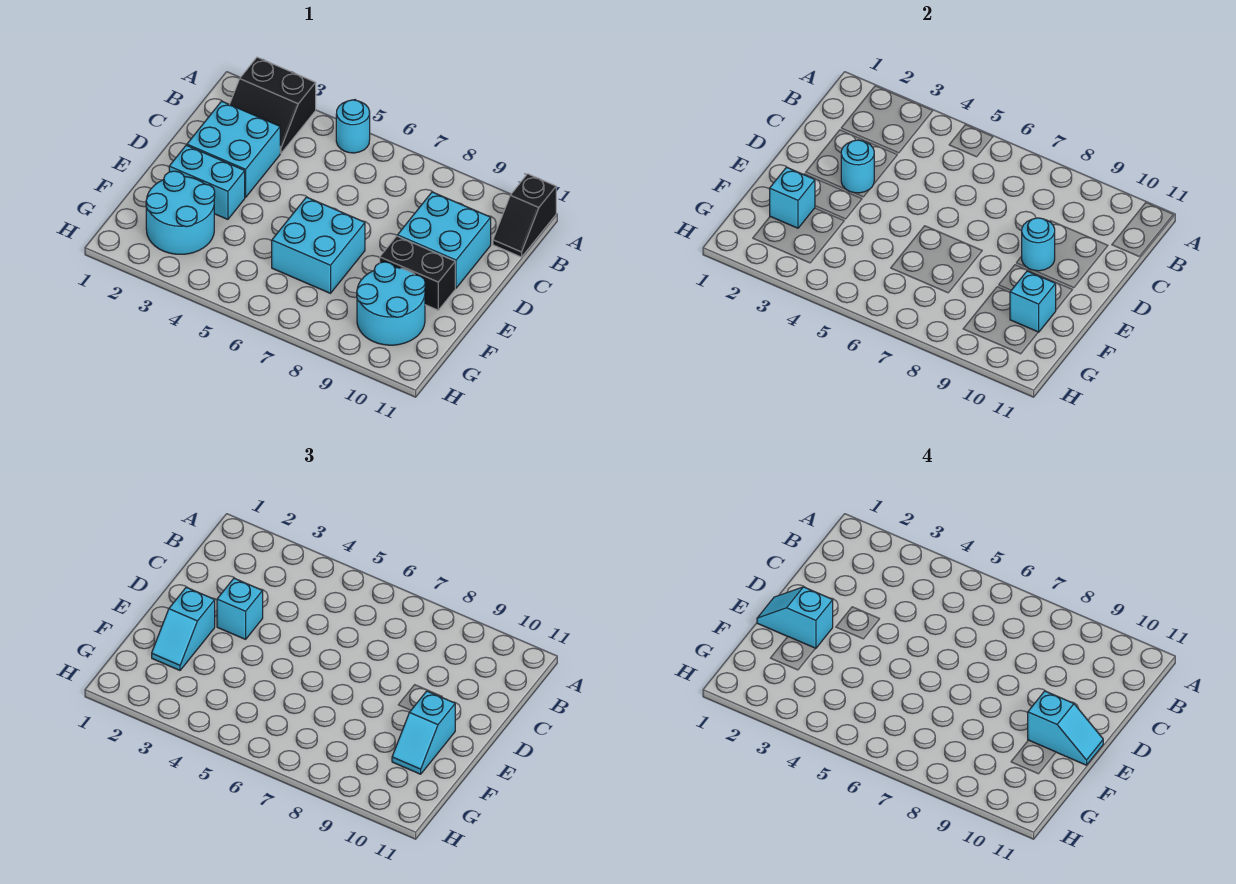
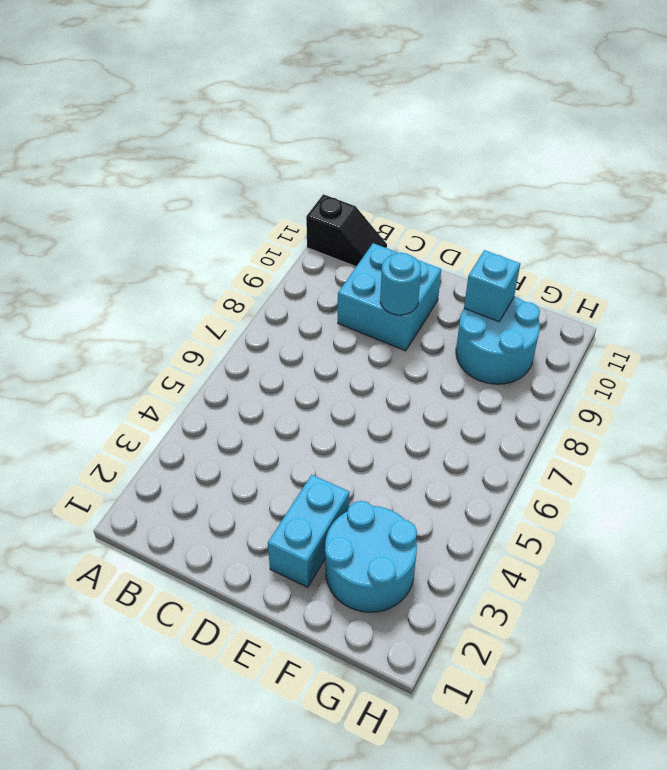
none -> black 2x2 slope [230,57,316,153]
none -> cyan 1x1 round brick [336,100,370,153]
none -> cyan 2x2 brick [187,101,280,197]

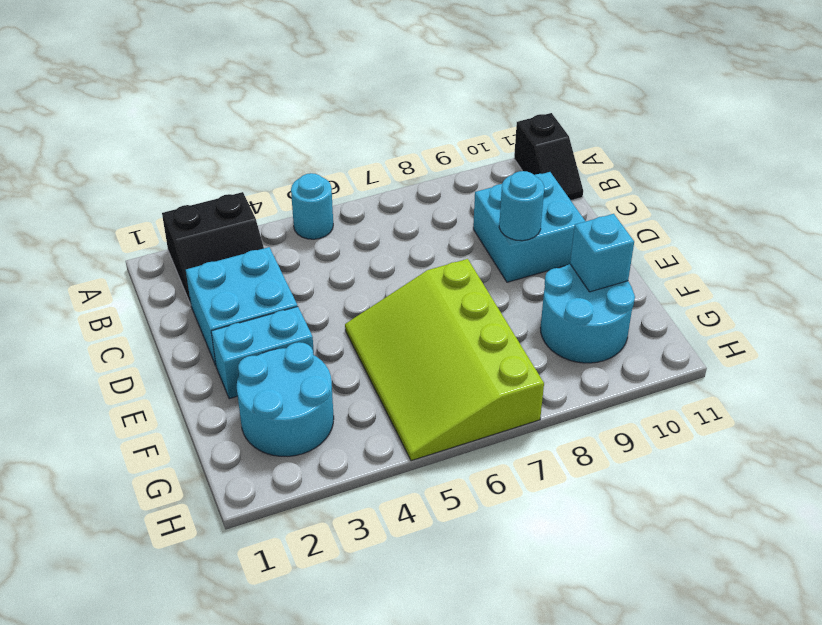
lime 3x4 slope [345,259,544,461] -> cyan 2x2 brick [272,197,365,293]
none -> black 1x2 brick [380,236,455,310]
none -> cyan 1x1 round brick [841,140,874,193]
none -> cyan 1x1 brick [770,167,815,228]

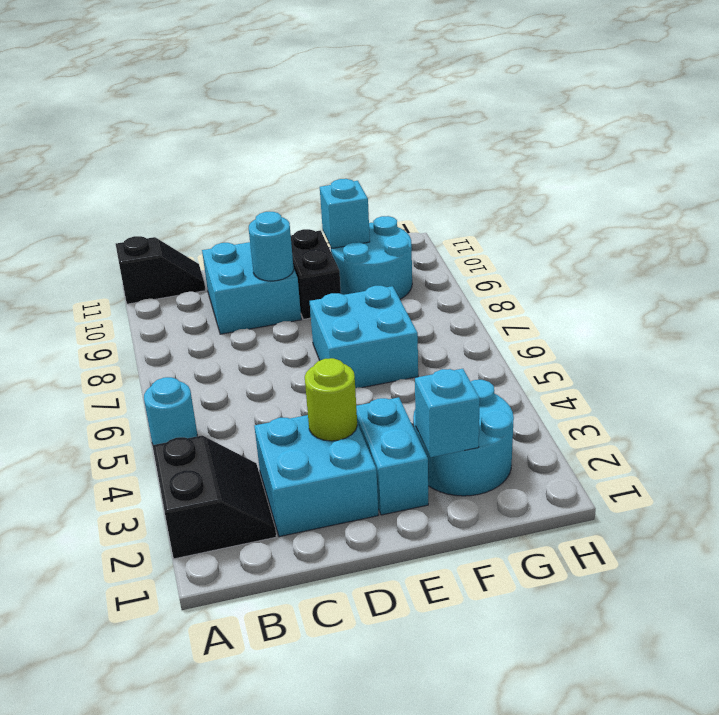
lime 1x1 round brick [305,358,357,441] -> cyan 1x1 round brick [841,140,874,193]
none -> cyan 1x1 brick [217,578,263,639]
none -> cyan 1x2 slope [152,587,215,670]
none -> cyan 1x2 slope [392,691,455,774]

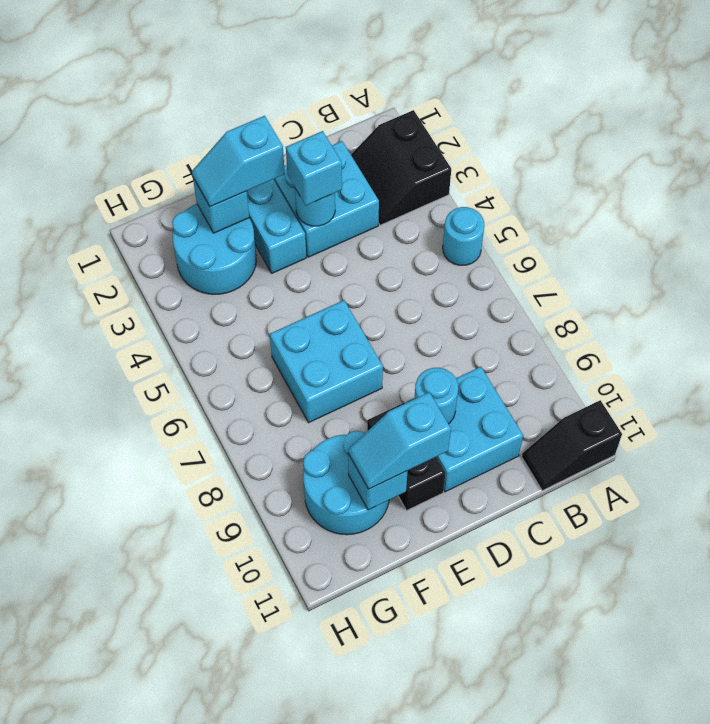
none -> cyan 1x2 slope [757,587,833,649]
none -> cyan 1x2 slope [1028,691,1103,765]

